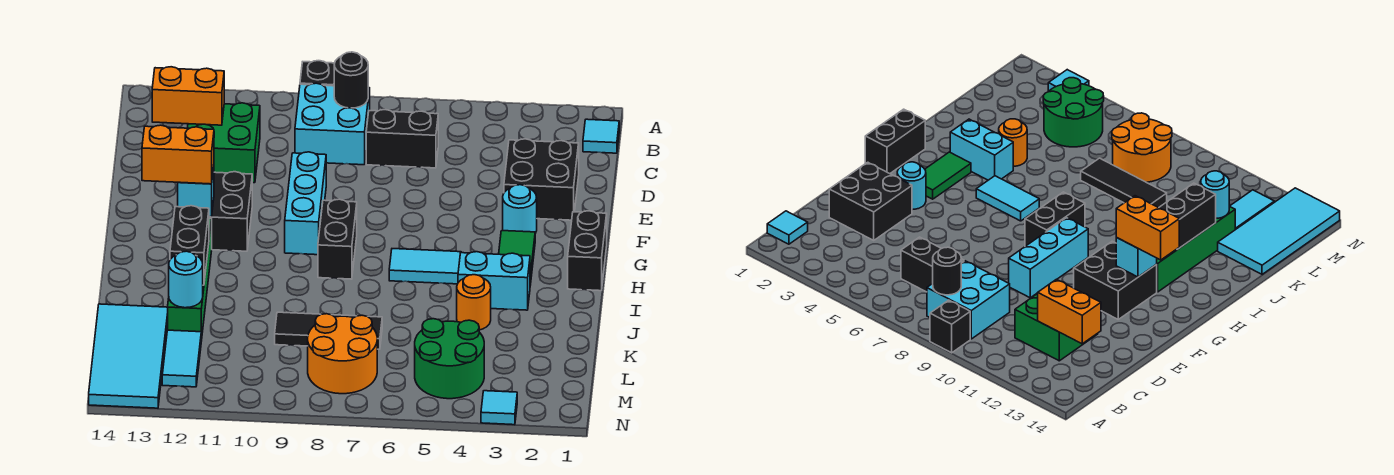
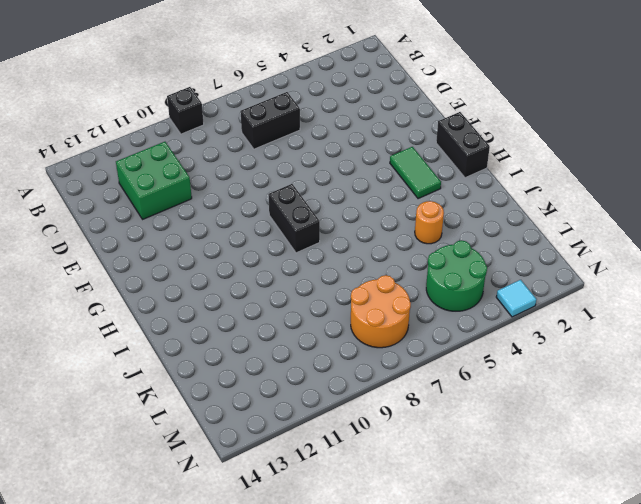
none -> cyan 1x1 tile [583,119,619,153]
none -> cyan 2x2 brick [295,83,370,165]
none -> black 2x2 brick [504,139,579,220]

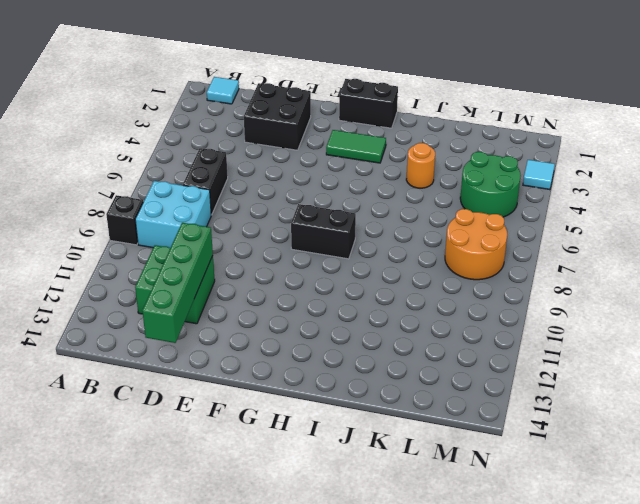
green 1x4 brick [142,223,213,343] -> green 1x4 brick turned to [168,218,212,341]
none -> cyan 1x3 brick [285,152,326,255]
none -> cyan 1x1 round brick [503,185,537,233]
none -> black 2x2 brick [209,172,252,251]

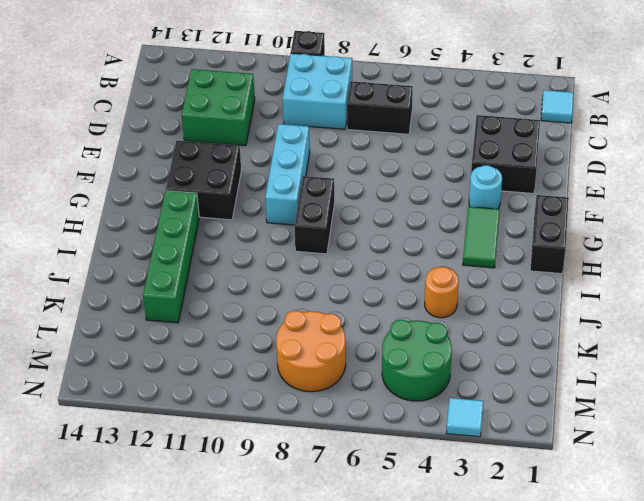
none -> cyan 1x2 tile [389,249,461,284]
none -> cyan 1x2 brick [458,252,530,310]
none -> black 1x3 tile [275,312,382,349]

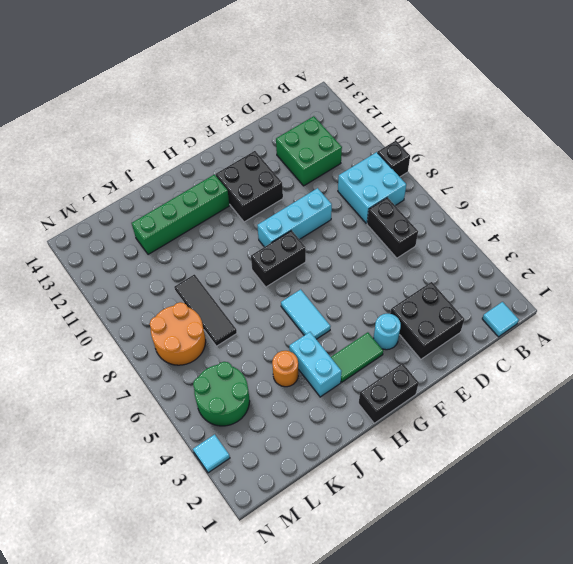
none -> cyan 2x4 tile [89,304,168,408]
none -> cyan 1x2 tile [162,330,201,387]
none -> black 1x1 round brick [334,52,368,108]

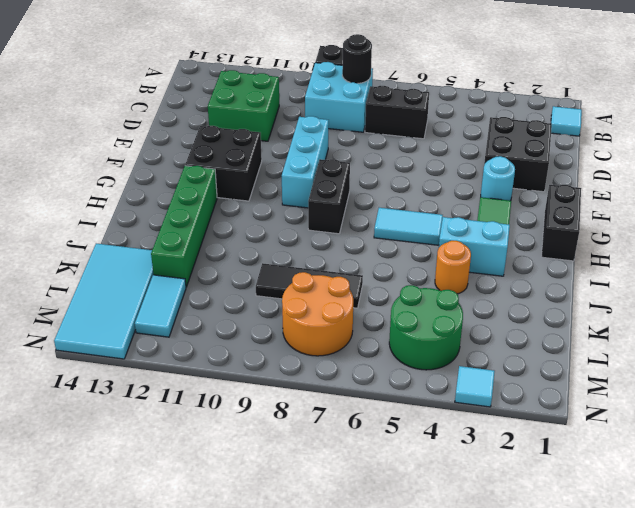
none -> orange 1x2 brick [152,67,224,125]
none -> cyan 1x1 brick [178,167,214,217]
none -> black 1x2 brick [170,206,209,285]

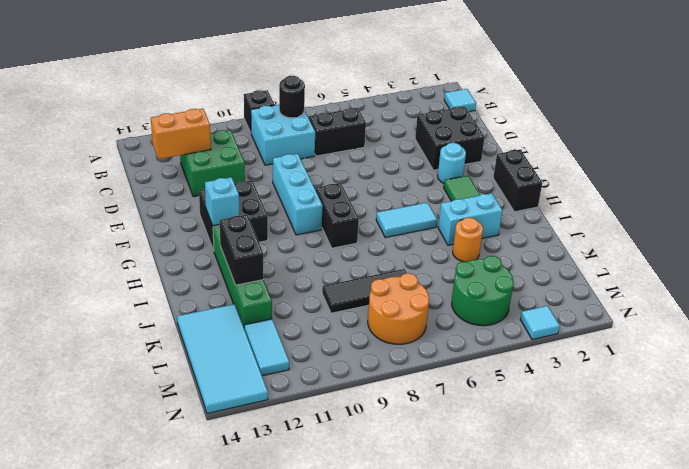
none -> cyan 1x1 round brick [169,251,203,308]
none -> orange 1x2 brick [142,125,214,184]

